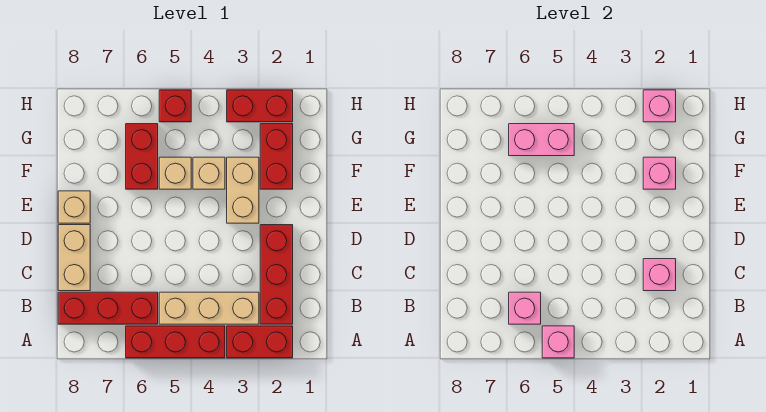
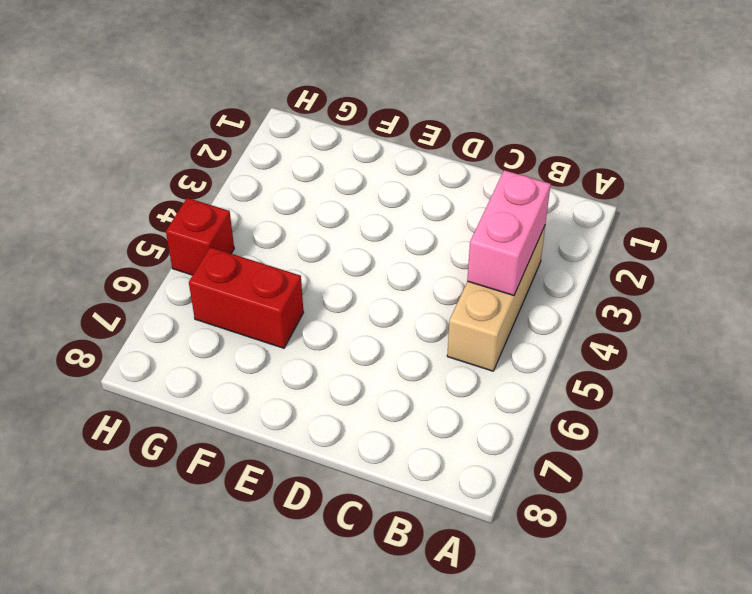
pink 1x2 brick [467,170,551,295] -> pink 1x2 brick moved to [509,124,574,156]
none -> red 1x2 brick [227,326,293,358]
none -> red 1x3 brick [126,326,225,358]
none -> red 1x3 brick [260,225,293,324]

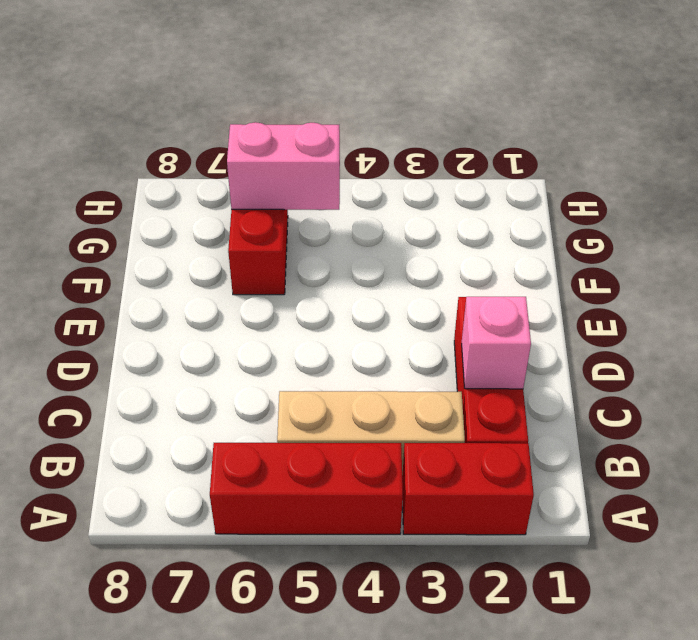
none -> red 1x3 brick [58,292,158,324]
none -> tan 1x2 brick [58,225,90,291]
none -> tan 1x2 brick [227,157,259,223]

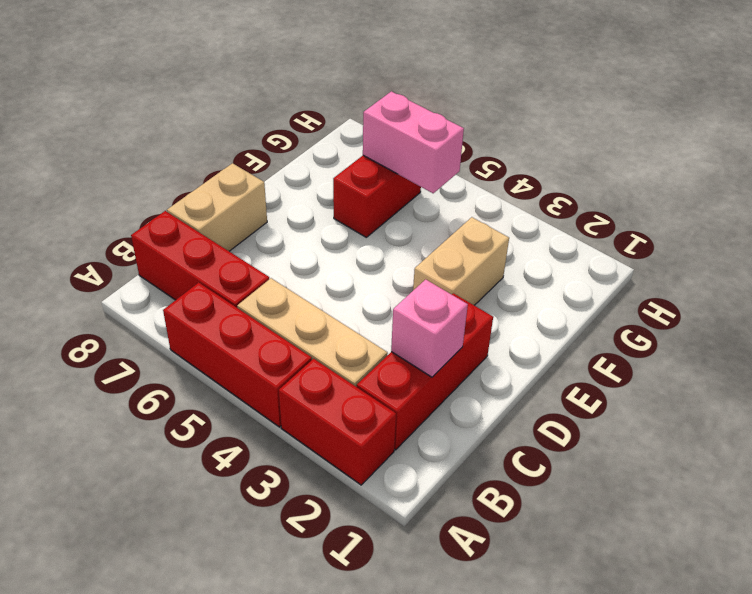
none -> tan 1x1 brick [58,191,90,223]
none -> red 1x2 brick [260,124,293,189]
none -> tan 1x1 brick [193,157,225,189]

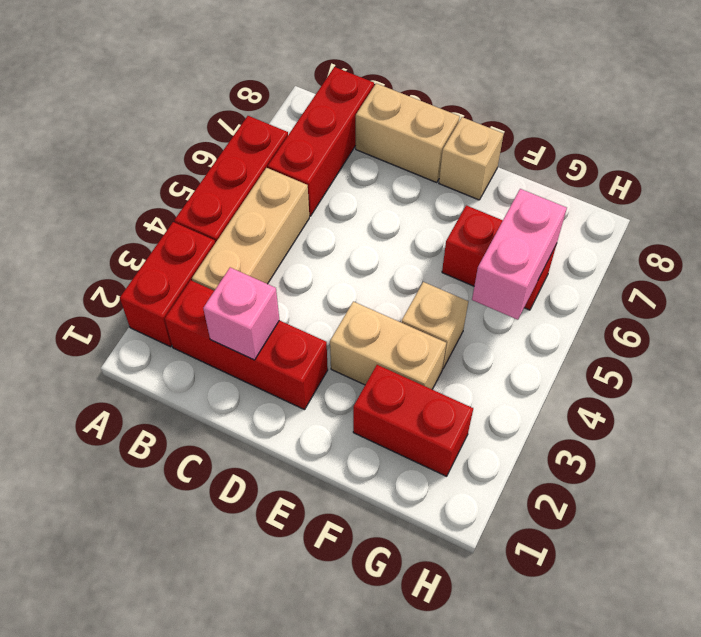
none -> tan 1x1 brick [159,157,191,189]
none -> red 1x2 brick [227,90,293,122]
none -> red 1x1 brick [159,90,191,122]

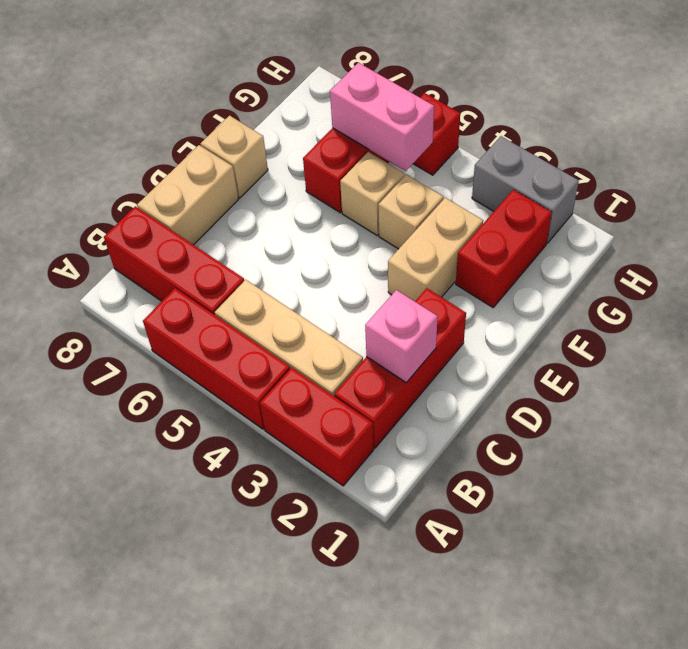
grey 1x2 brick [472,136,579,243] -> red 1x2 brick [227,90,293,122]
none -> pink 1x1 brick [542,326,574,358]
none -> pink 1x1 brick [509,292,541,324]
none -> pink 1x1 brick [643,157,676,189]

